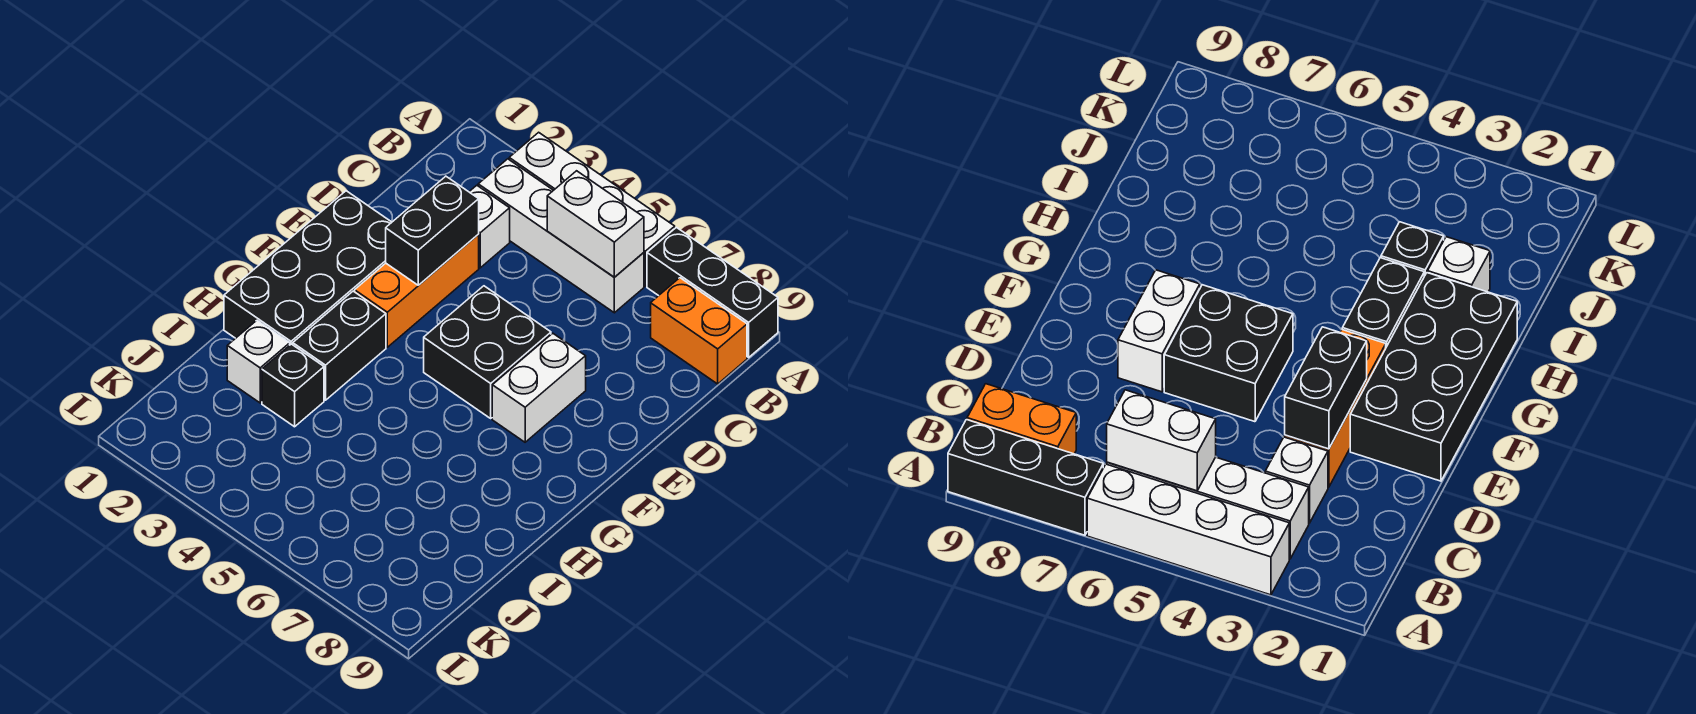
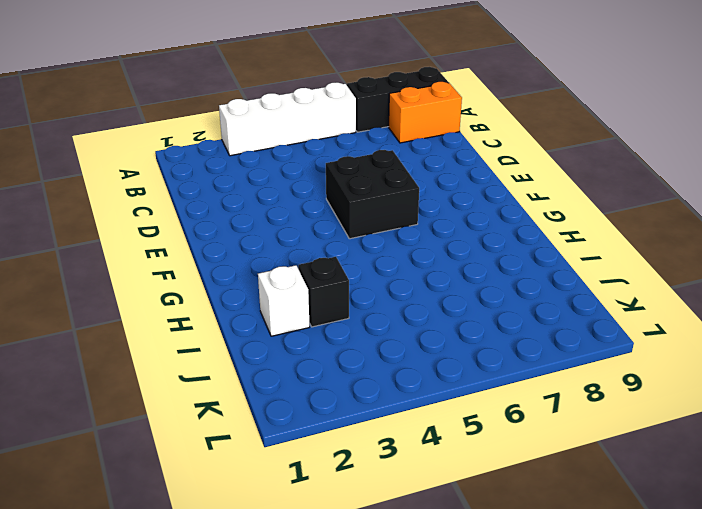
none -> white 1x4 brick [478,159,644,313]
none -> white 1x1 brick [469,185,510,268]
none -> orange 1x3 brick [355,234,479,347]

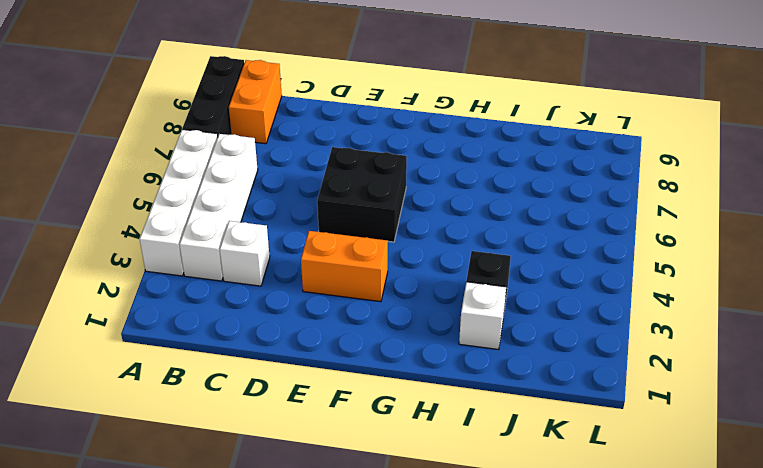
orange 1x2 brick [301,231,388,302] -> orange 1x3 brick [355,234,479,347]
none -> black 2x4 brick [224,191,392,345]
none -> white 1x2 brick [492,333,586,442]
none -> black 1x2 brick [293,291,386,400]

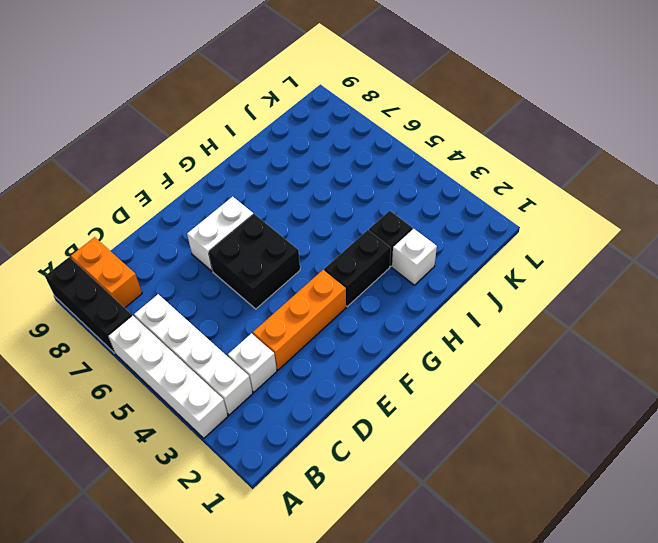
none -> black 2x4 brick [224,191,392,345]
none -> white 1x2 brick [547,171,644,277]
none -> black 1x2 brick [386,176,479,285]

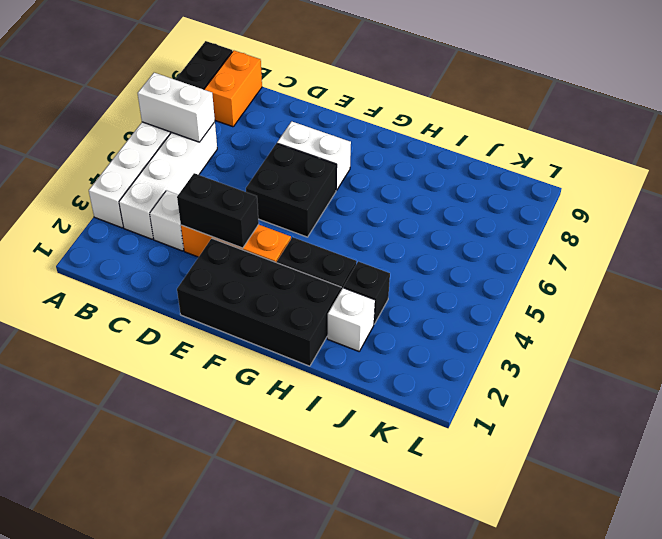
white 1x2 brick [138,73,215,142] -> white 1x2 brick turned to [547,171,644,277]

